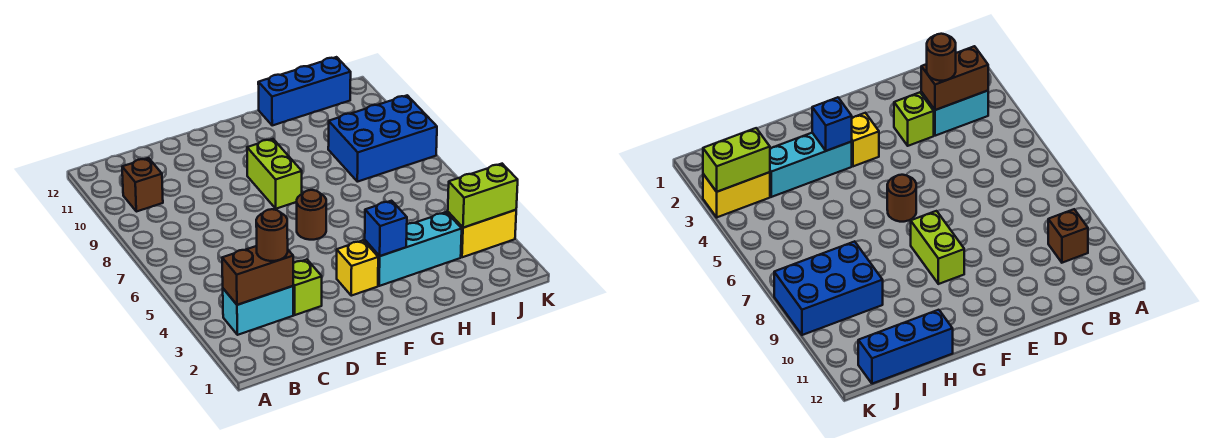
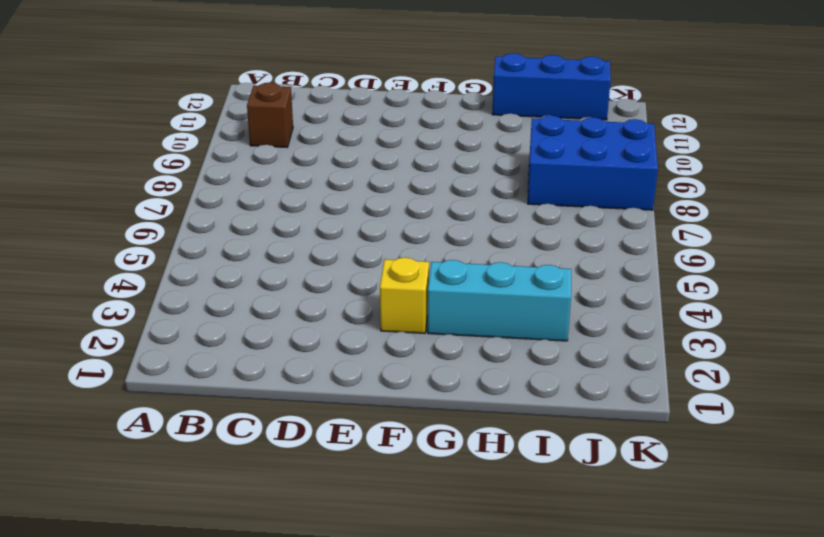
none -> cyan 1x2 brick [223,286,293,335]
none -> lime 1x1 brick [293,259,322,315]
none -> brown 1x1 round brick [297,190,326,240]

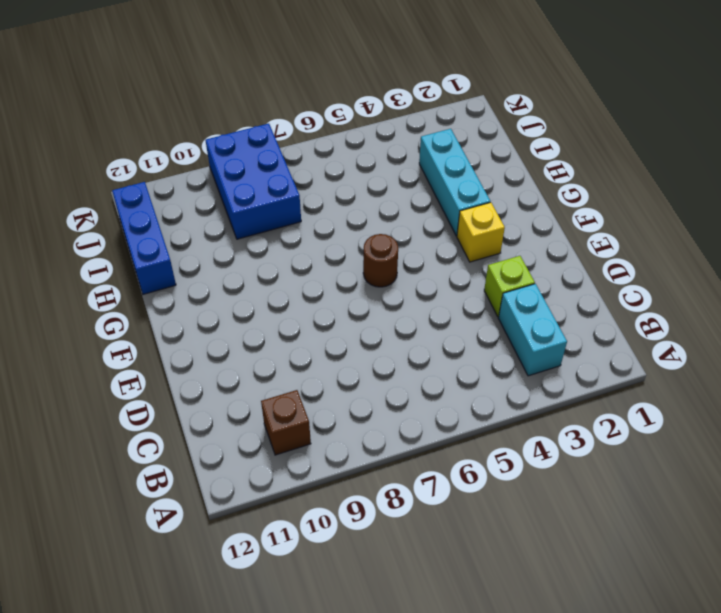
none -> lime 1x2 brick [247,139,302,209]
none -> yellow 1x2 brick [448,210,516,257]
none -> brown 1x2 brick [222,246,293,305]

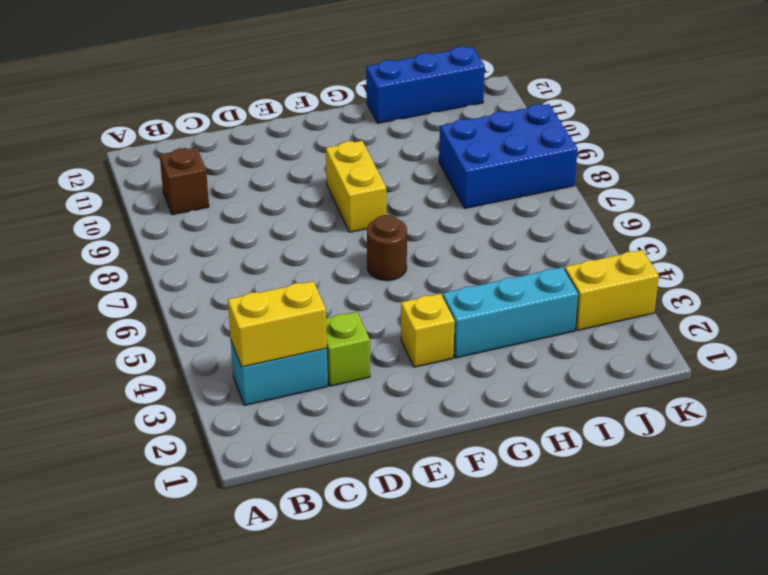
yellow 1x2 brick [228,281,327,367] -> brown 1x2 brick [222,246,293,305]
yellow 1x2 brick [326,141,386,232] -> lime 1x2 brick [247,139,302,209]
none -> blue 1x1 brick [365,201,407,256]
none -> lime 1x2 brick [448,164,518,228]
none -> brown 1x1 round brick [256,209,288,261]

